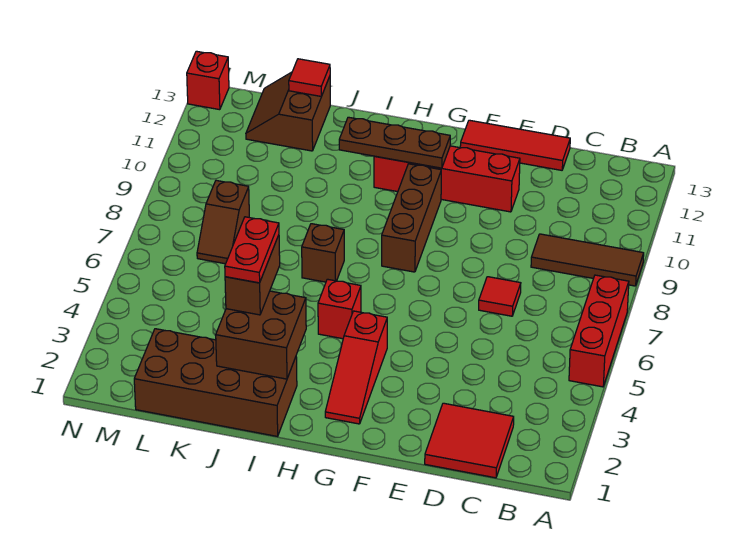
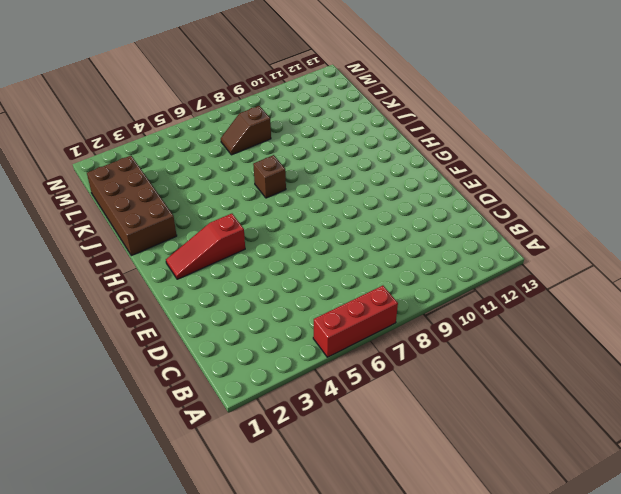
none -> brown 1x3 tile [531,234,644,286]
none -> red 2x2 tile [425,403,514,478]
none -> red 1x1 tile [479,277,521,316]

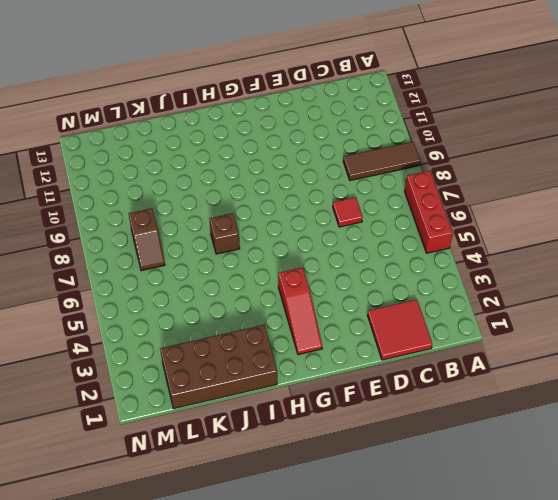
none -> red 1x3 tile [460,120,570,170]
none -> red 1x4 brick [374,146,520,212]
none -> brown 1x3 brick [382,164,441,272]

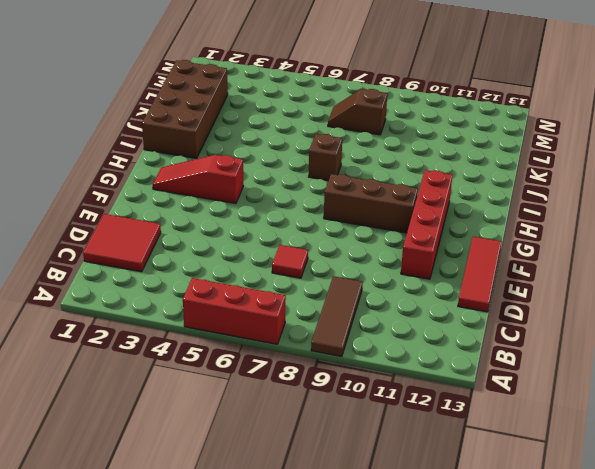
none -> red 1x1 brick [318,279,361,339]
none -> brown 2x2 slope [246,72,330,151]
none -> red 1x1 brick [187,51,229,110]

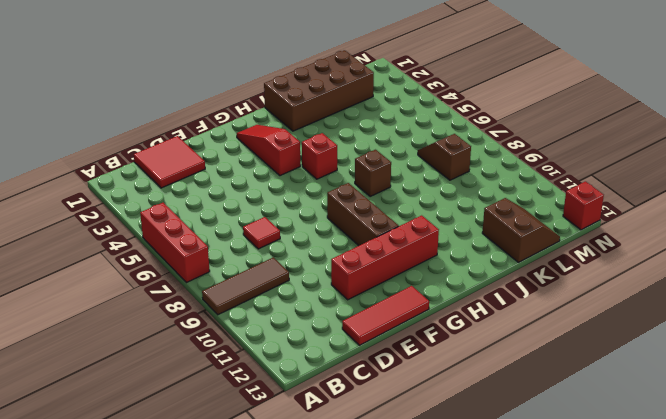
none -> brown 1x3 plate [339,117,450,168]
none -> brown 2x2 brick [216,291,306,379]
none -> red 1x1 tile [289,59,330,97]

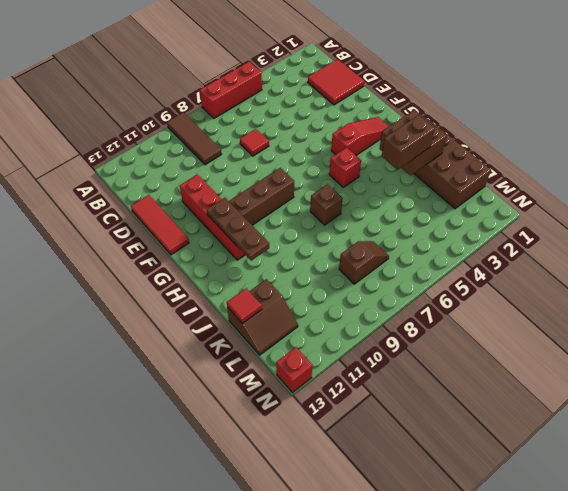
none -> red 1x2 plate [225,217,279,283]

